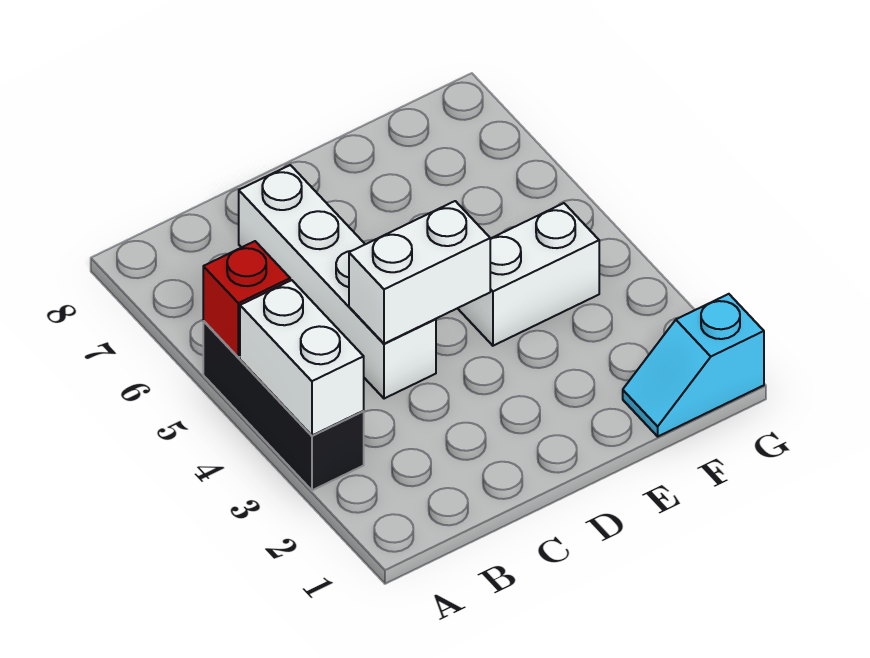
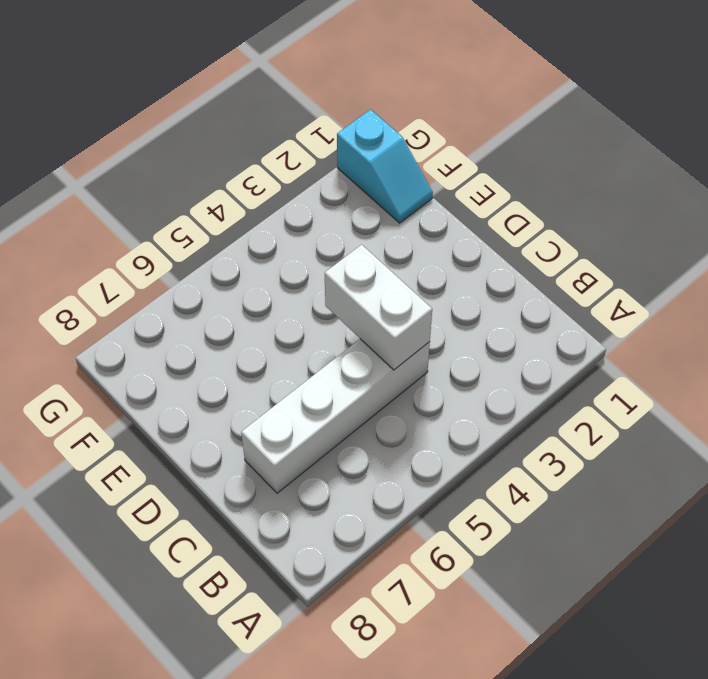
none -> black 1x3 brick [203,321,364,490]
none -> white 1x2 brick [458,203,599,346]

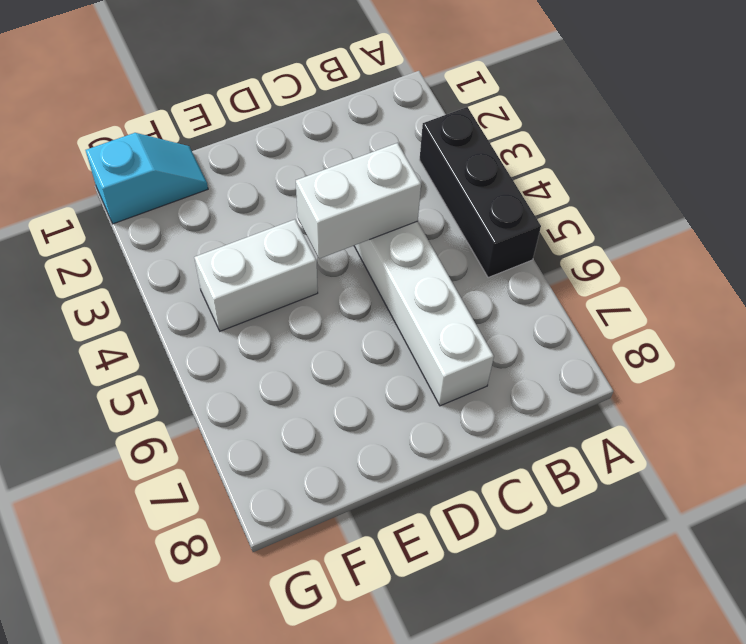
none -> white 1x2 brick [240,280,364,435]
none -> red 1x1 brick [203,241,290,357]

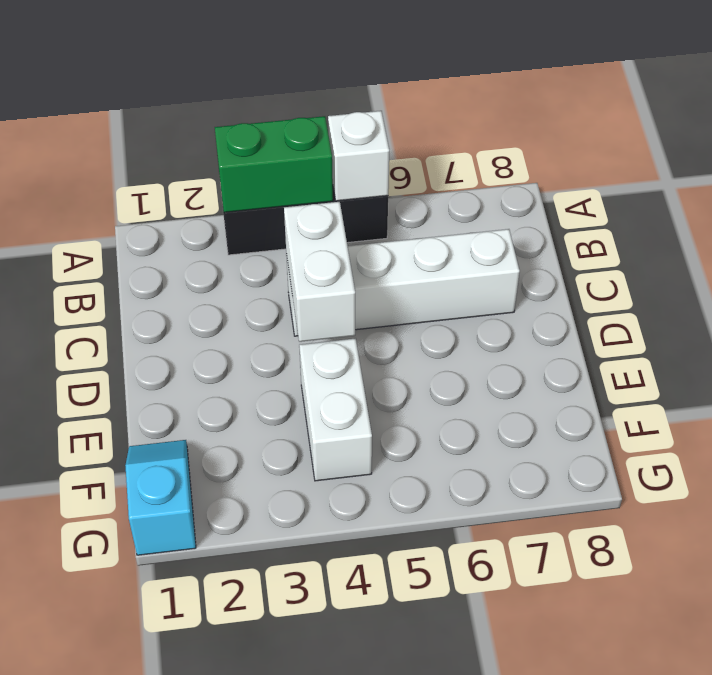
green 1x2 brick [215,116,333,212] -> white 1x2 brick [240,280,364,435]
white 1x1 brick [328,111,389,201] -> red 1x1 brick [203,241,290,357]

